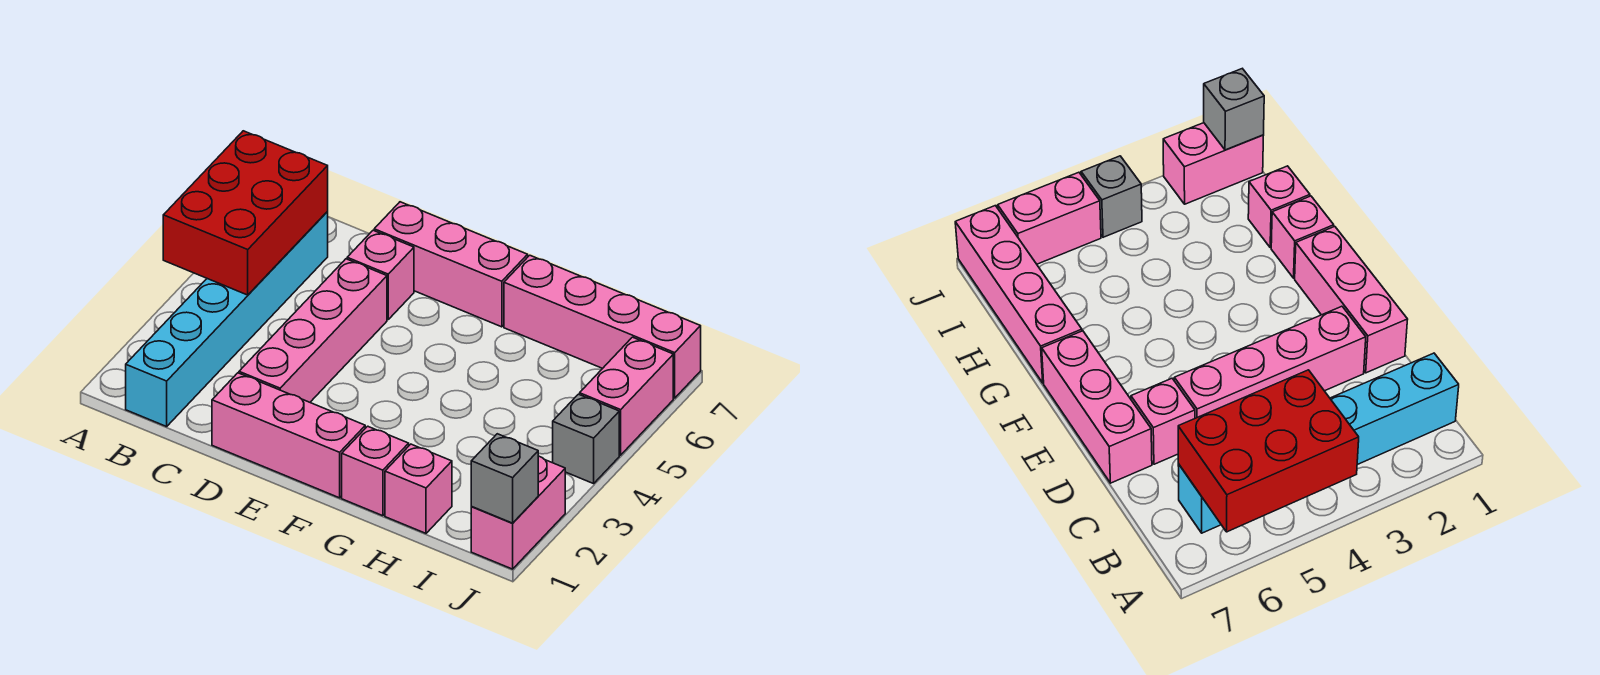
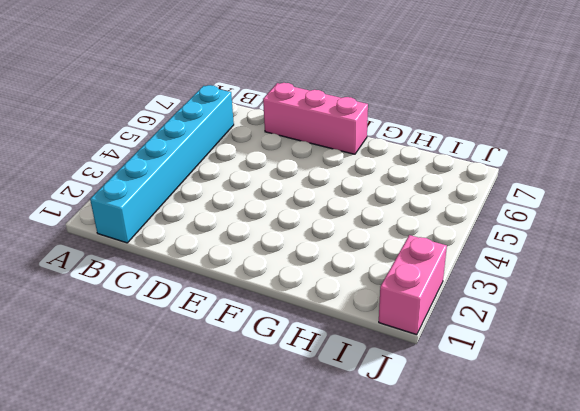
none -> pink 1x3 brick [212,373,365,498]
none -> pink 1x4 brick [239,259,387,402]
none -> pink 1x1 brick [347,230,414,320]

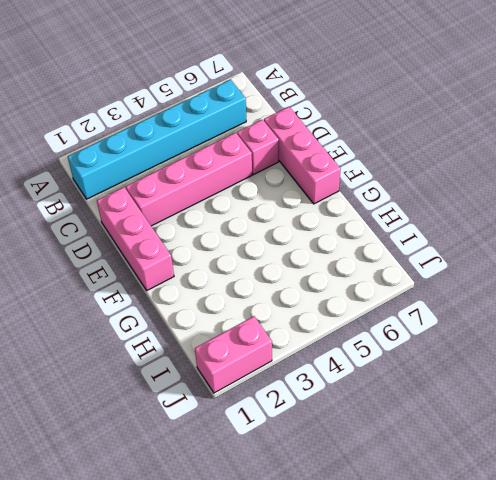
none -> pink 1x1 brick [342,426,409,516]
none -> pink 1x4 brick [504,255,701,398]
none -> pink 1x1 brick [385,444,452,533]

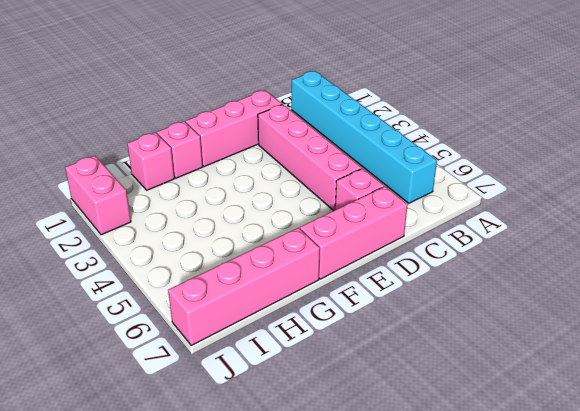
none -> grey 1x1 brick [553,394,619,484]
none -> pink 1x2 brick [580,337,673,455]
none -> red 2x3 brick [163,131,328,295]

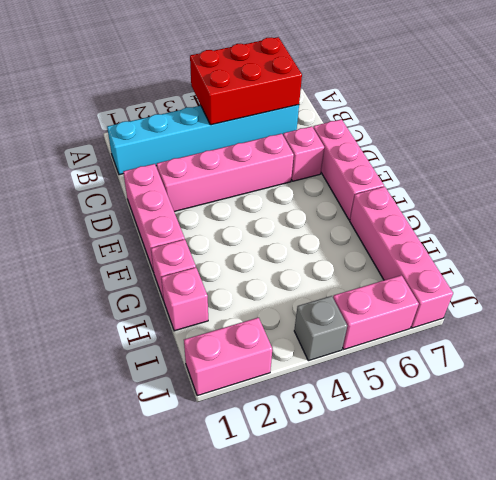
none -> grey 1x1 brick [471,434,538,523]

